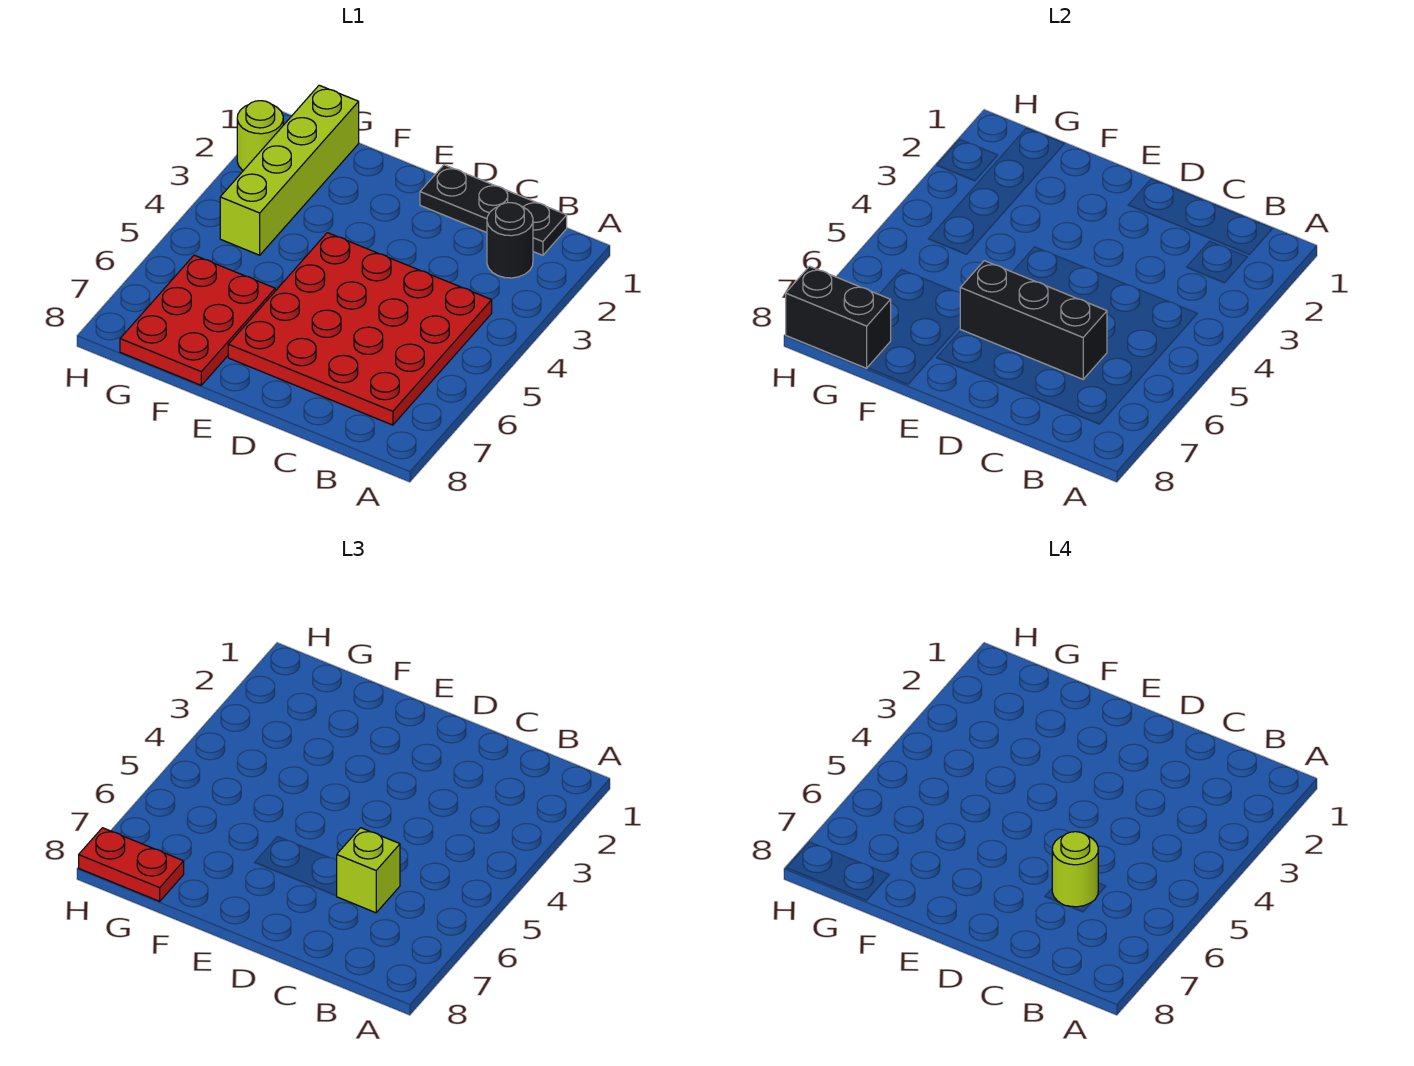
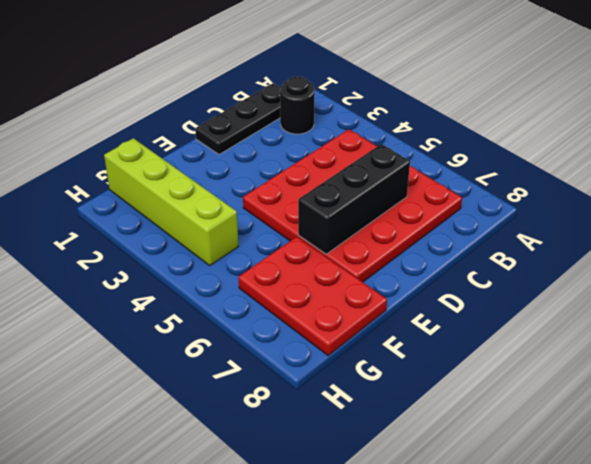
none -> lime 1x1 round brick [237,101,283,171]
none -> black 1x2 brick [786,266,891,368]

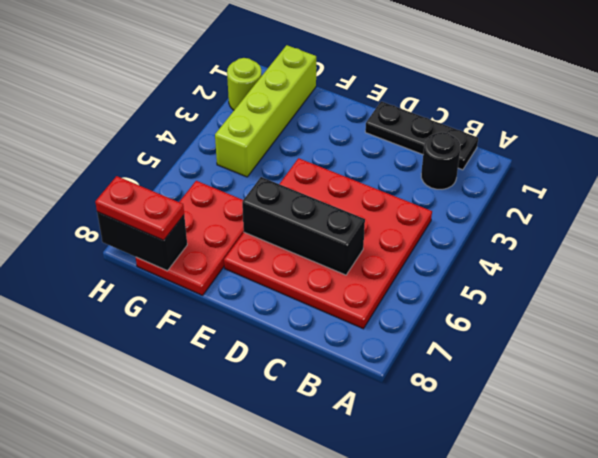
none -> lime 1x1 brick [337,828,400,913]
none -> lime 1x1 round brick [1052,832,1098,907]

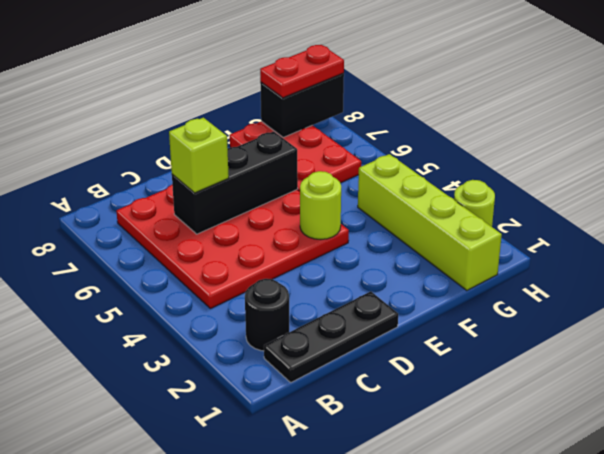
lime 1x1 round brick [300,171,341,239] -> lime 1x1 round brick moved to [1052,832,1098,907]

